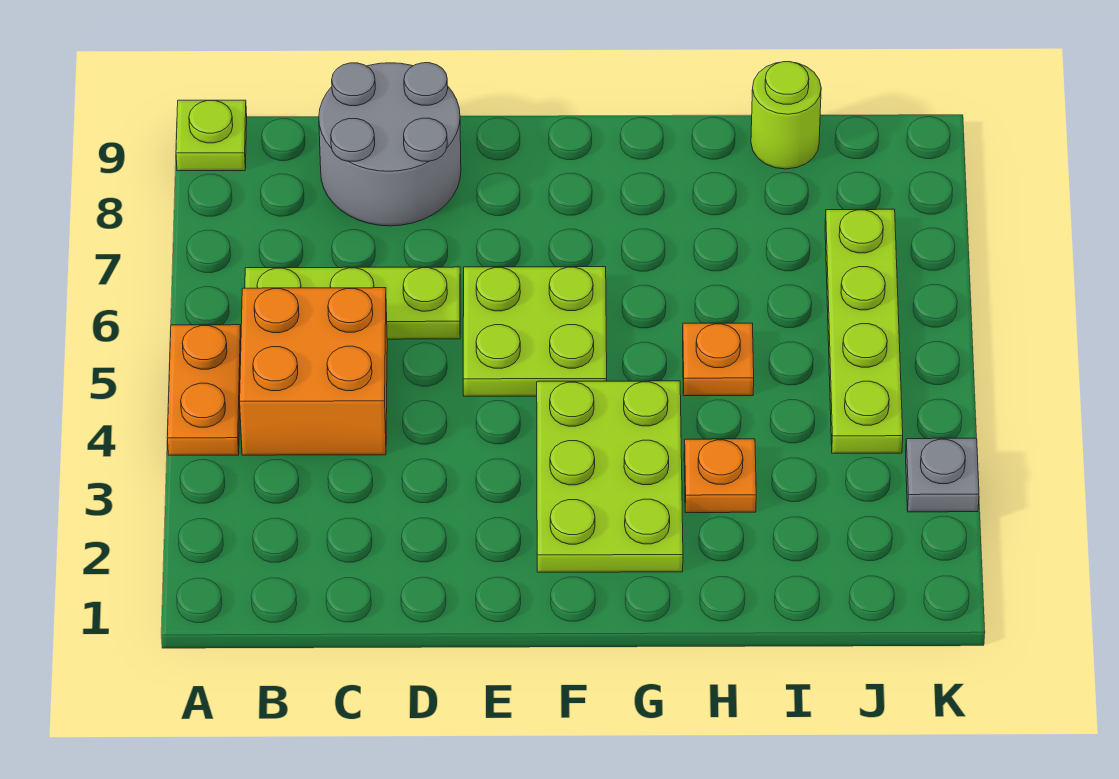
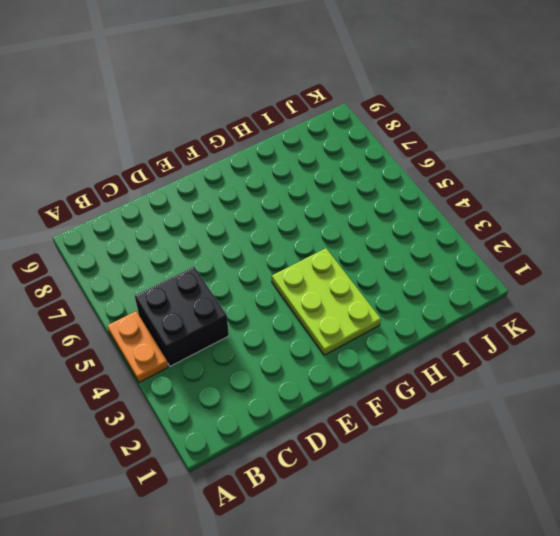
black 2x2 brick [135,267,229,366] -> orange 2x2 brick [240,288,387,455]
none -> lime 1x1 plate [176,100,247,171]
none -> lime 1x3 plate [245,267,460,339]
none -> grey 2x2 round brick [319,63,461,226]

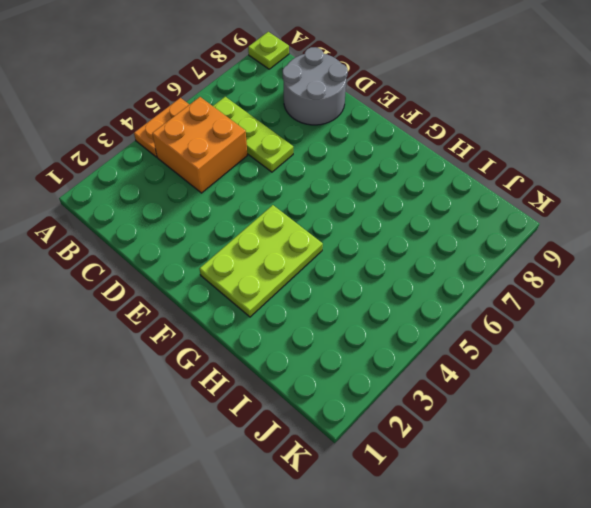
none -> lime 2x2 plate [463,267,607,396]
none -> orange 1x1 plate [684,439,756,513]
none -> orange 1x1 plate [683,323,754,396]

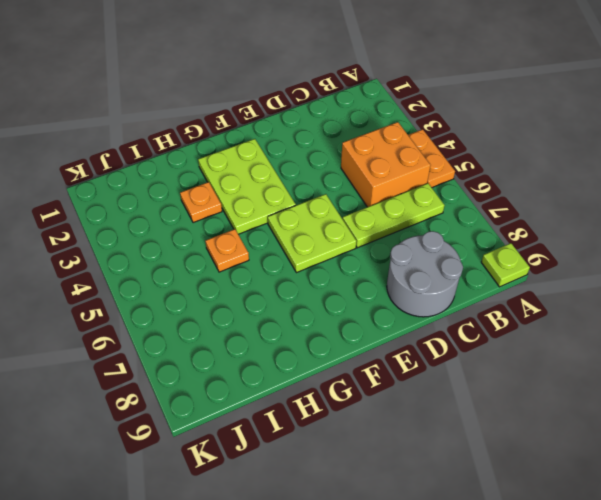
none -> lime 1x1 round brick [751,62,821,169]
none -> lime 1x4 plate [825,209,903,453]
none -> grey 1x1 plate [906,438,979,512]

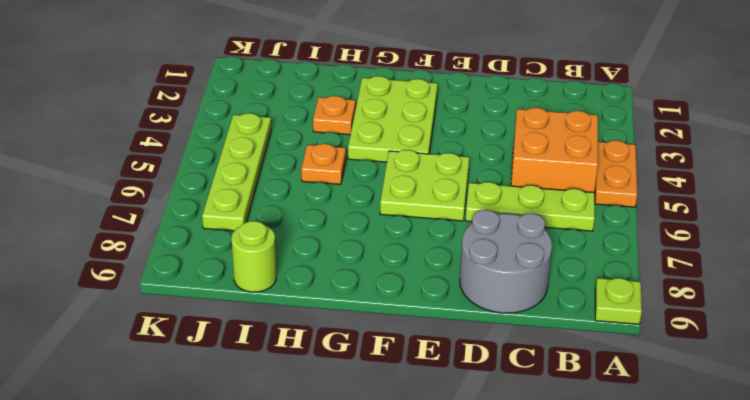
none -> grey 1x1 plate [906,438,979,512]

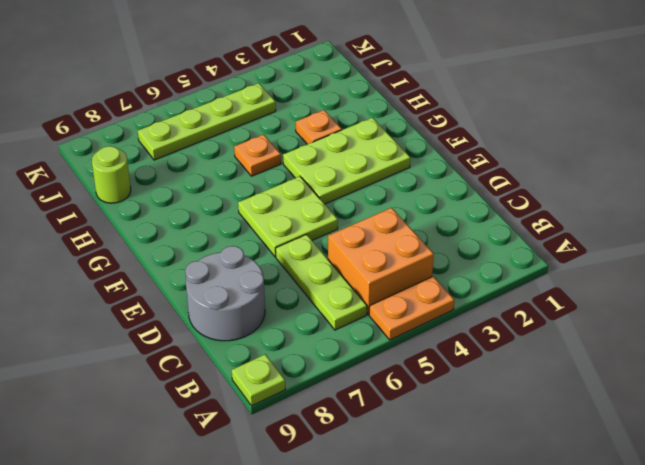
none -> grey 1x1 plate [906,438,979,512]

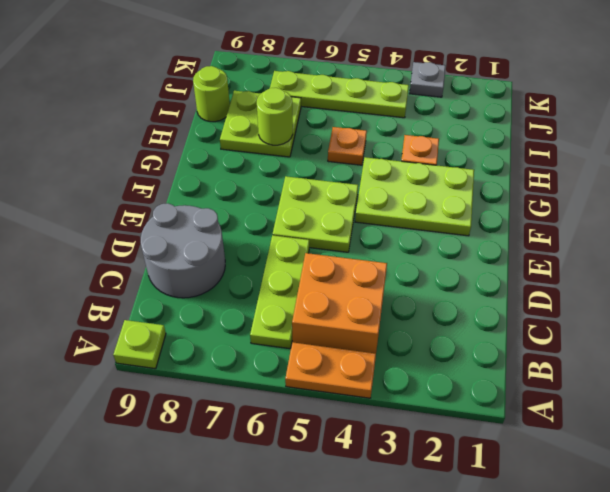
lime 2x2 plate [220,91,301,157] -> none
lime 1x1 round brick [257,88,293,145] -> none

